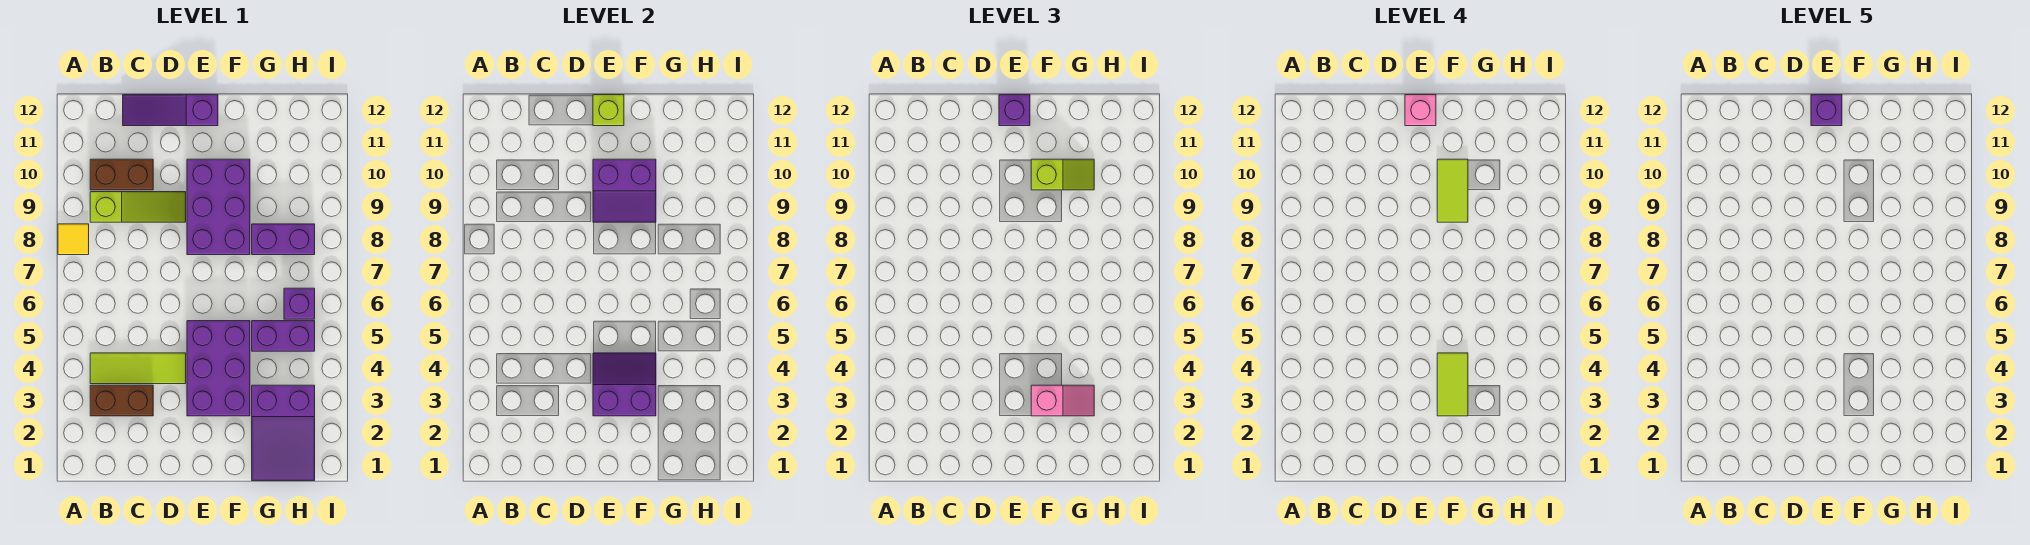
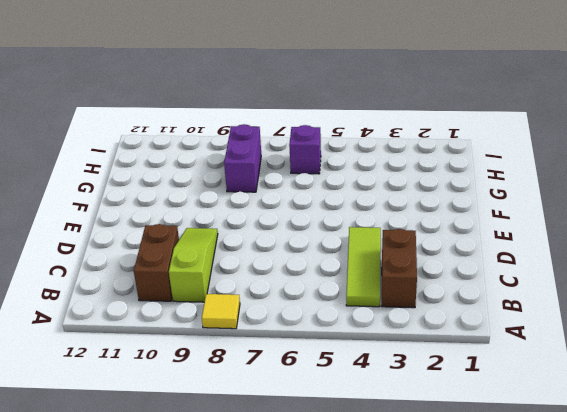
none -> purple 1x3 slope [123,95,218,126]
none -> purple 2x3 brick [187,321,250,416]
none -> purple 2x3 brick [187,159,250,255]

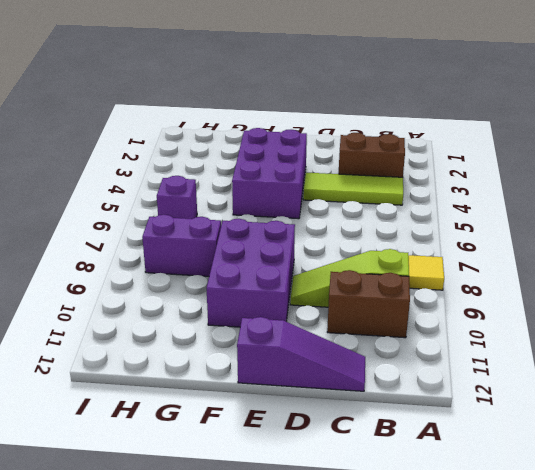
none -> purple 2x3 slope [252,385,315,481]
none -> purple 1x2 brick [252,321,315,351]
none -> purple 2x2 slope [593,353,656,416]

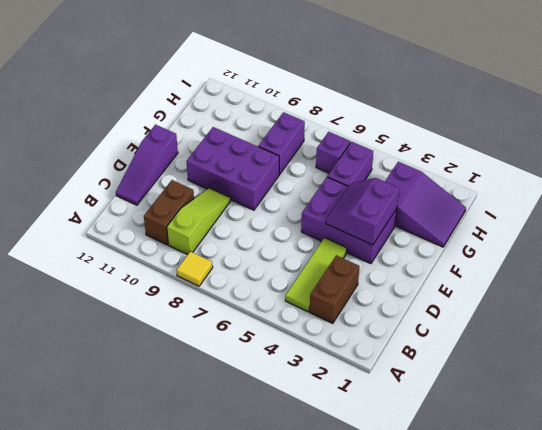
none -> purple 2x2 slope [593,159,656,222]
none -> lime 1x1 brick [593,95,624,126]
none -> purple 1x1 brick [999,95,1030,126]

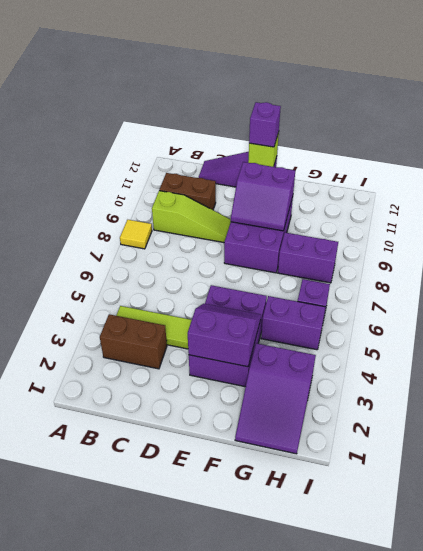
none -> pink 1x2 slope [1031,385,1094,416]
none -> lime 1x2 slope [1031,159,1094,190]
none -> pink 1x1 brick [1405,95,1436,126]

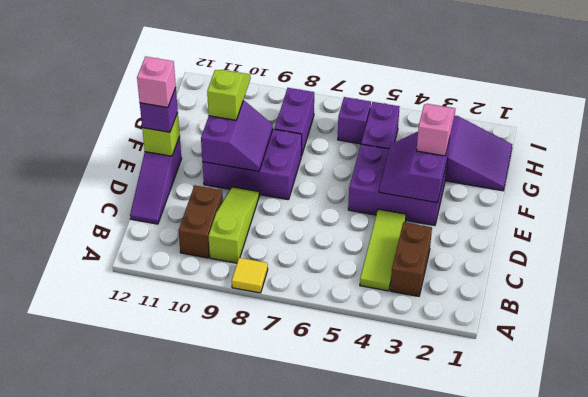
none -> lime 1x2 tile [1437,353,1468,416]
none -> lime 1x2 tile [1437,159,1468,222]
none -> purple 1x1 brick [1811,95,1842,126]

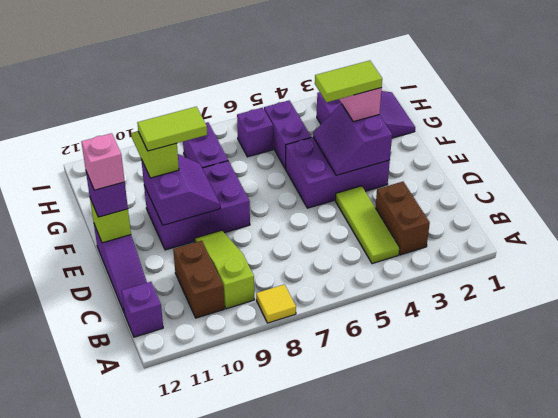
purple 1x1 brick [122,282,163,337] -> purple 1x1 brick moved to [1811,95,1842,126]

